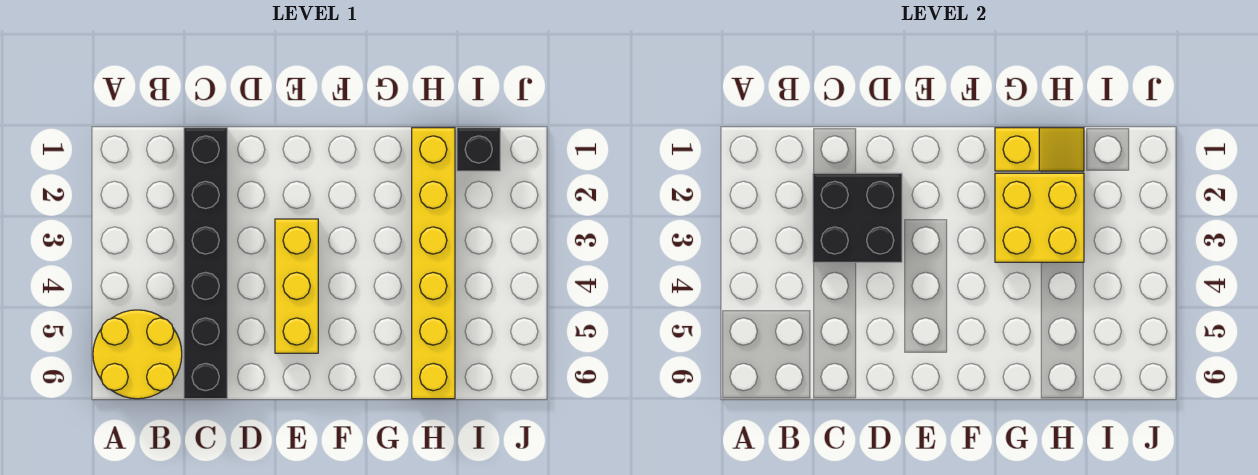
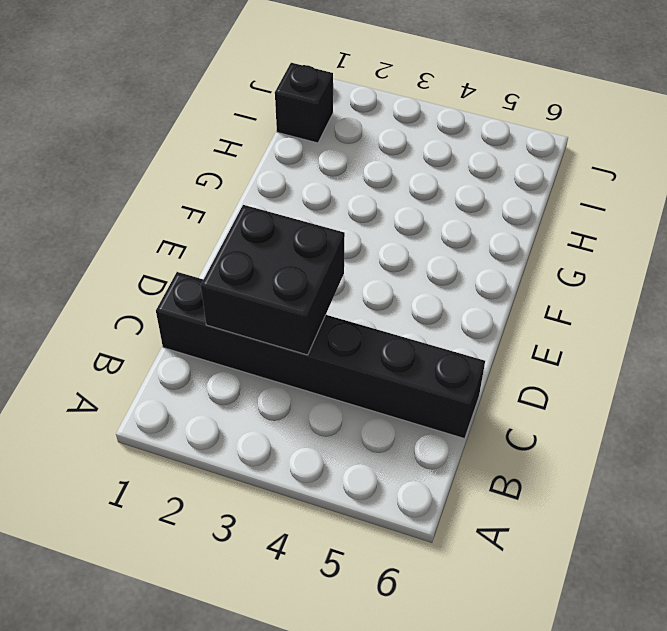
none -> yellow 2x2 round brick [93,310,182,399]
none -> yellow 1x3 brick [275,219,318,353]

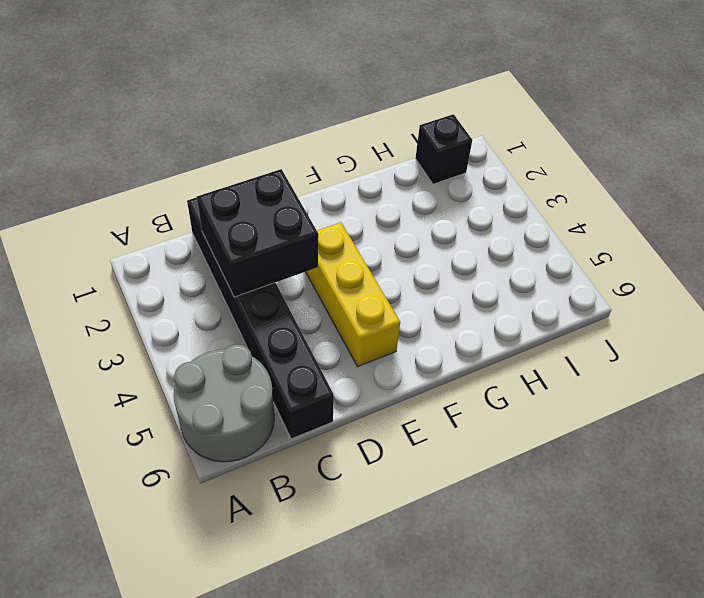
grey 2x2 round brick [174,345,274,462] -> yellow 2x2 round brick [93,310,182,399]
none -> yellow 1x6 brick [412,128,455,399]
none -> yellow 1x2 slope [995,128,1084,171]

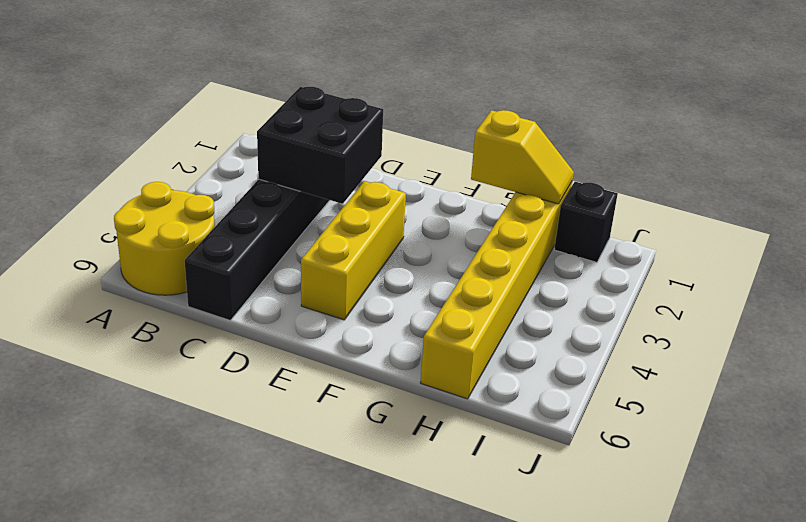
none -> yellow 2x2 brick [995,173,1084,262]

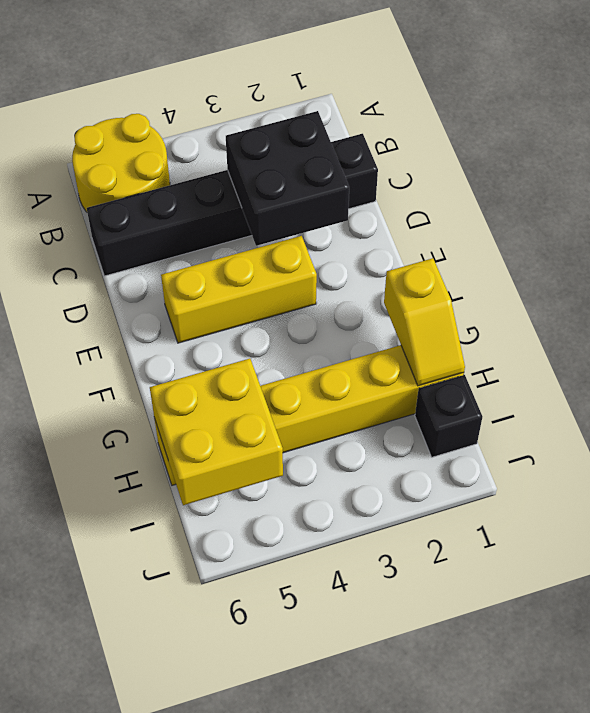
yellow 2x2 brick [150,359,283,505] -> yellow 2x2 brick moved to [995,173,1084,262]

